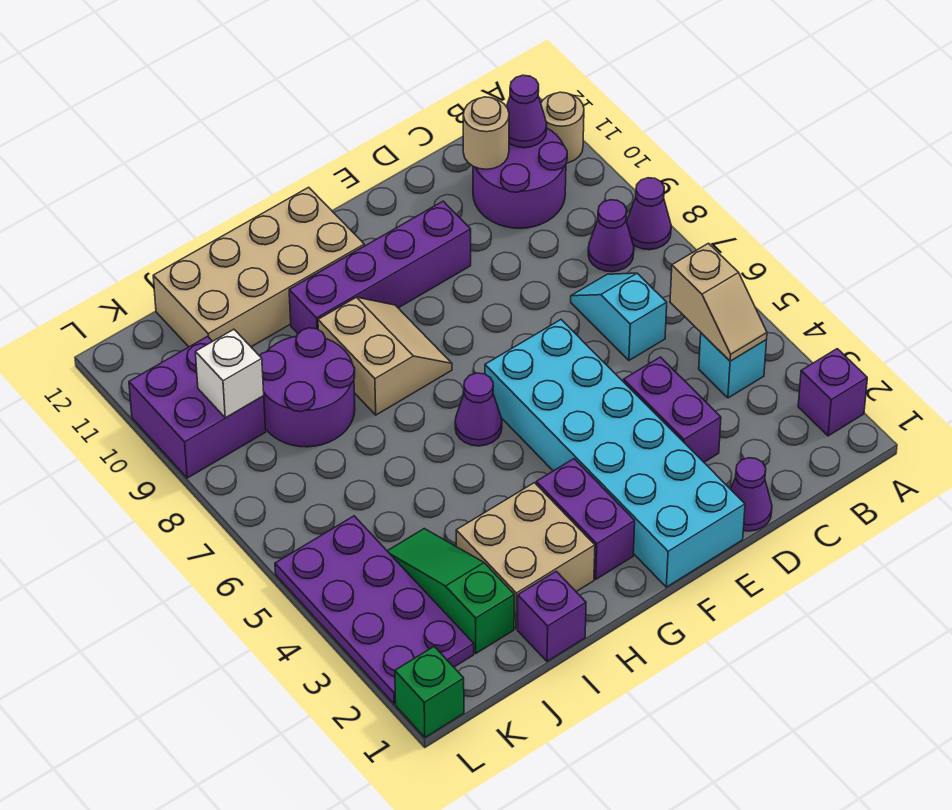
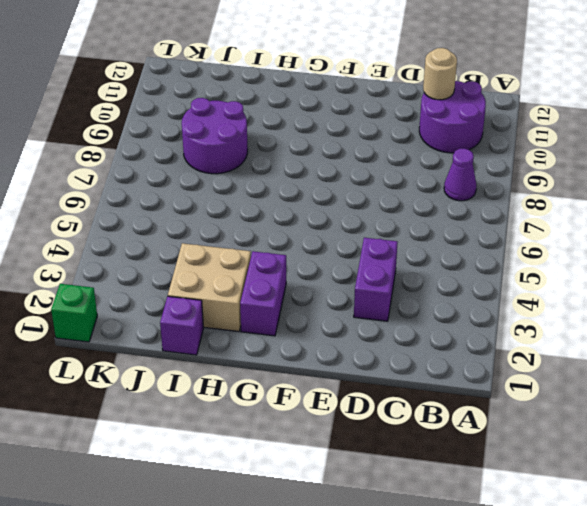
none -> purple 1x1 brick [798,349,867,436]
none -> purple 1x1 cone [627,178,671,250]
none -> tan 1x1 round brick [541,92,584,163]

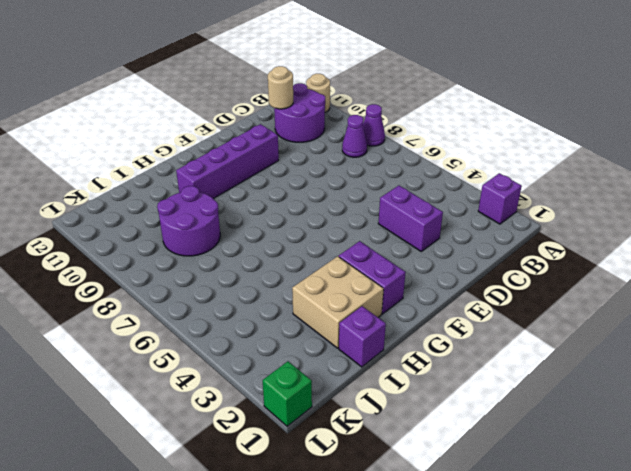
none -> cyan 1x1 brick [699,333,766,398]
none -> cyan 1x2 slope [571,273,667,360]
none -> purple 1x1 cone [731,458,772,531]

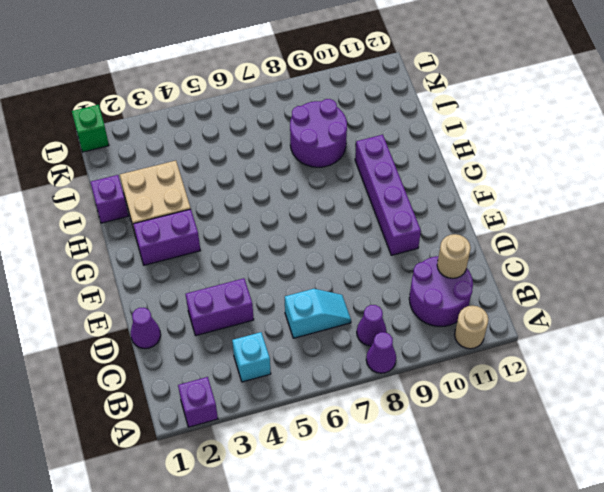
none -> cyan 2x6 brick [485,320,745,587]
none -> purple 1x1 cone [455,373,502,446]
none -> tan 2x2 slope [318,297,452,415]

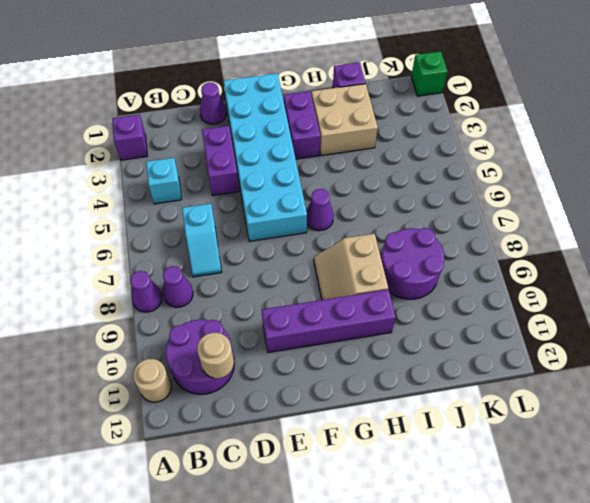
none -> tan 2x4 brick [153,187,364,347]
none -> green 1x3 slope [388,529,514,653]
none -> purple 2x4 plate [275,516,474,704]

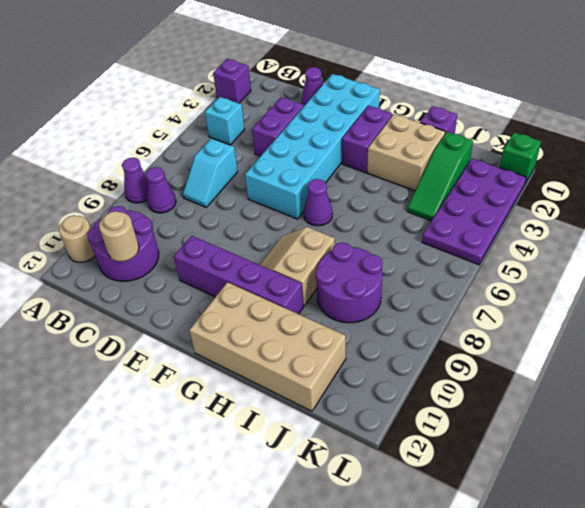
none -> purple 2x2 brick [129,336,266,478]
none -> tan 1x2 slope [670,243,767,361]
none -> purple 1x1 cone [507,75,547,148]

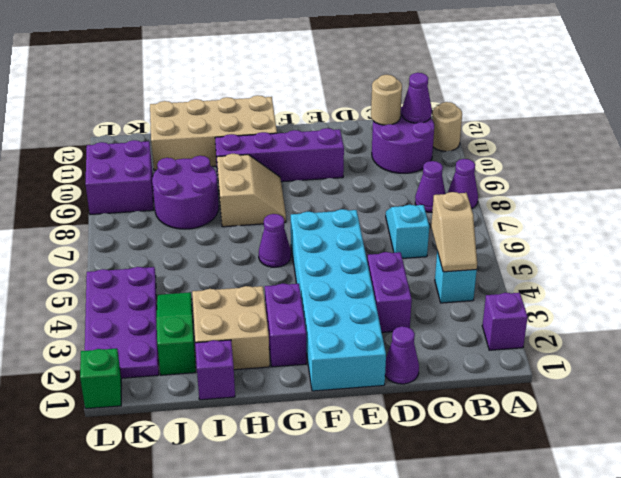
none -> white 1x1 brick [195,329,264,418]

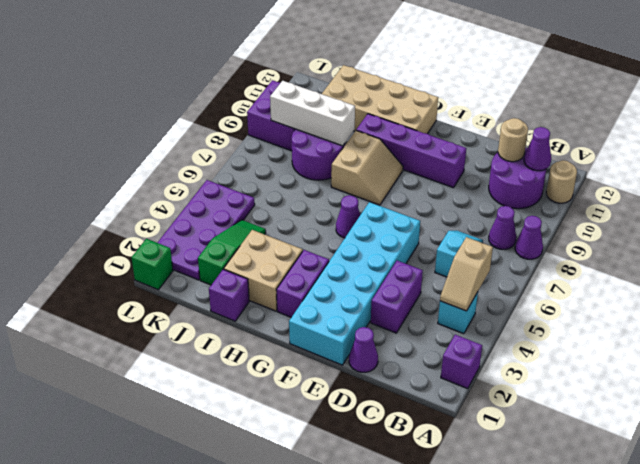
white 1x3 brick [270,81,355,146] -> white 1x1 brick [195,329,264,418]

